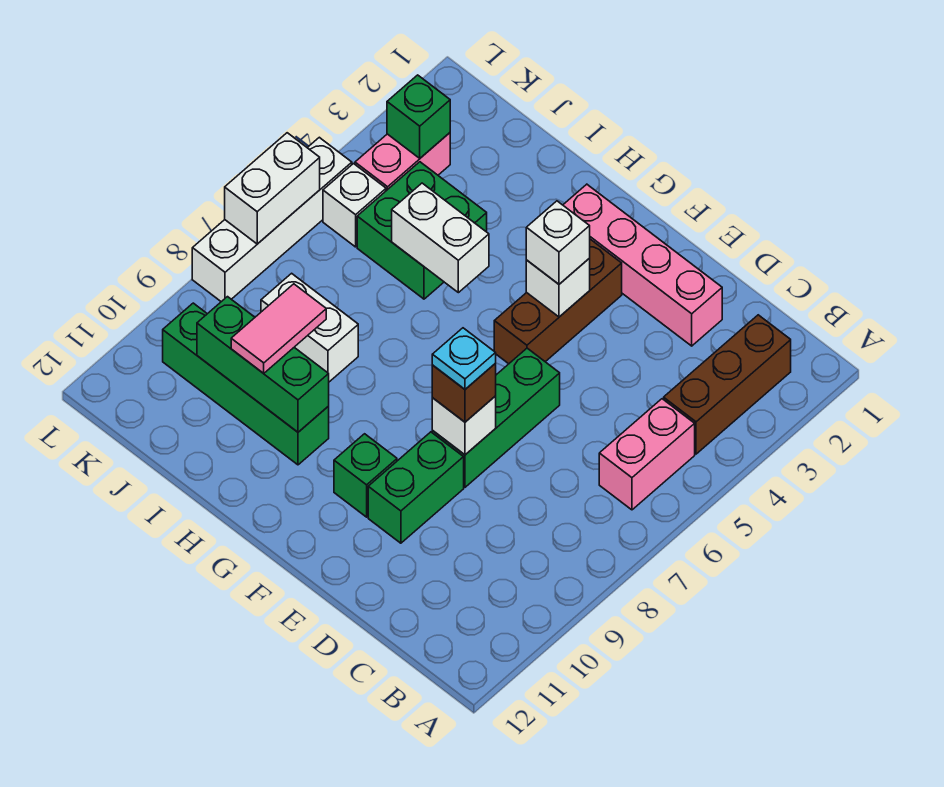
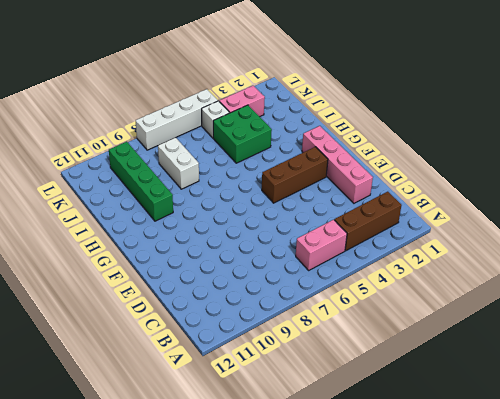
none -> green 1x3 brick [432,348,560,487]
none -> green 1x2 brick [368,432,464,543]
none -> green 1x1 brick [334,434,397,517]

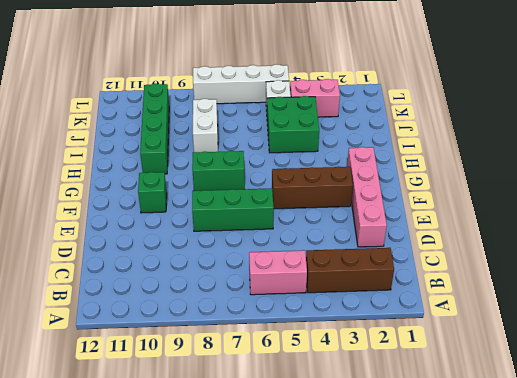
green 1x2 brick [192,151,245,191] -> green 1x2 brick moved to [368,432,464,543]
none -> white 1x1 brick [432,396,496,455]
none -> white 1x1 brick [526,259,590,317]
none -> white 1x2 brick [392,183,489,293]

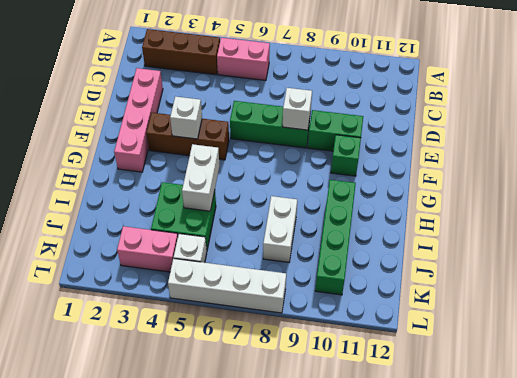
none -> green 1x3 brick [197,297,329,432]
none -> green 1x1 brick [387,75,450,158]
none -> white 1x2 brick [225,133,320,244]

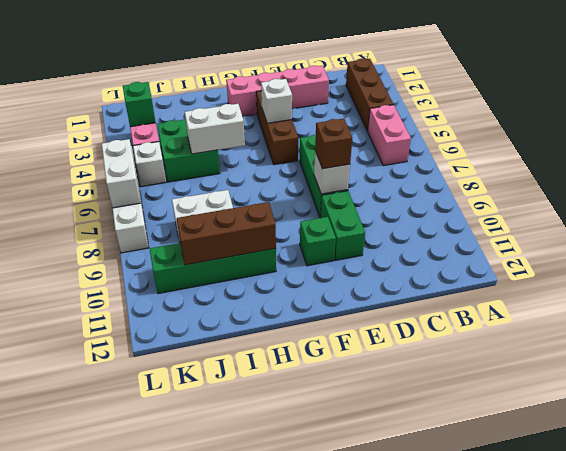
brown 1x3 brick [177,202,276,265] -> green 1x3 brick [197,297,329,432]
none -> white 1x1 brick [526,201,590,284]
none -> pink 1x2 tile [231,284,326,373]
none -> cyan 1x1 plate [432,328,496,389]

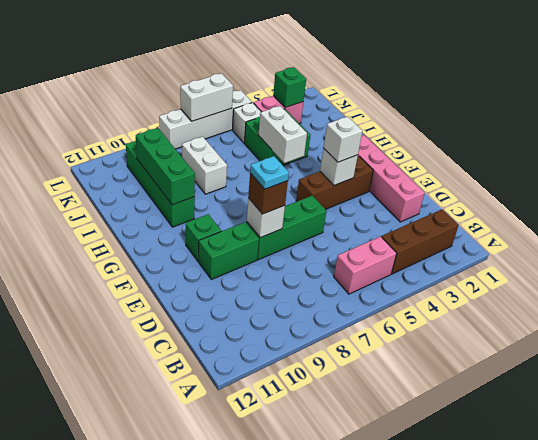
none -> pink 1x2 tile [231,284,326,373]

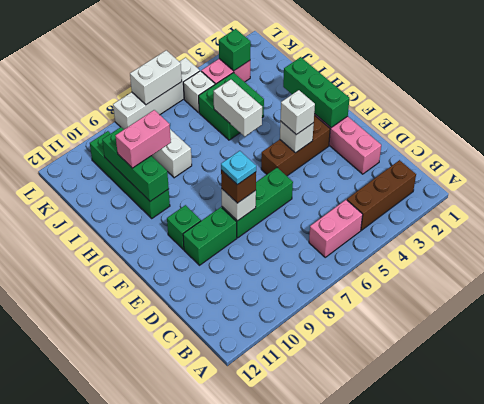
green 1x3 brick [283,57,349,128] -> none
pink 1x2 brick [115,110,171,168] -> pink 1x2 tile [231,284,326,373]

